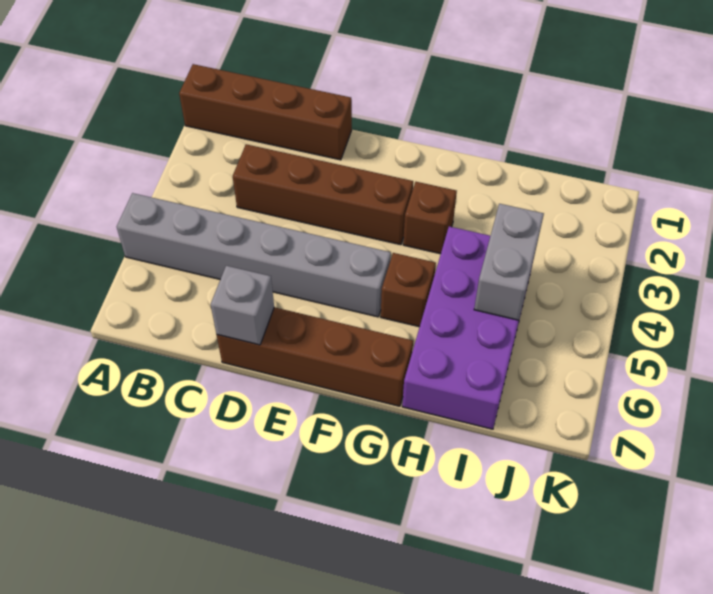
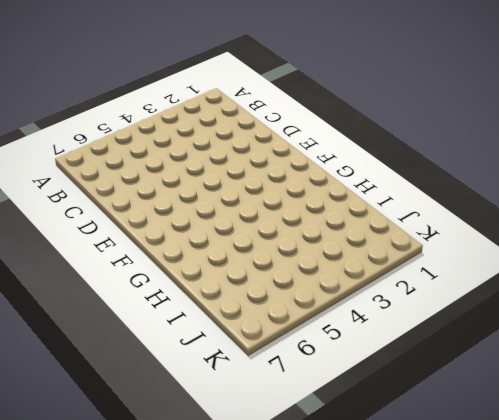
none -> brown 1x4 brick [179,64,352,160]
none -> grey 1x6 brick [117,193,391,317]

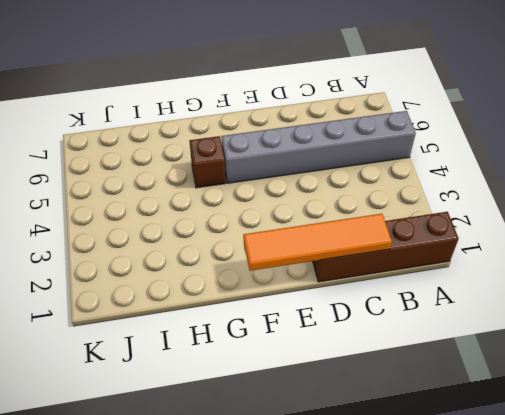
orange 1x4 tile [243,214,392,271] -> none
none -> brown 1x4 brick [233,144,413,245]
none -> brown 1x4 brick [217,307,413,406]

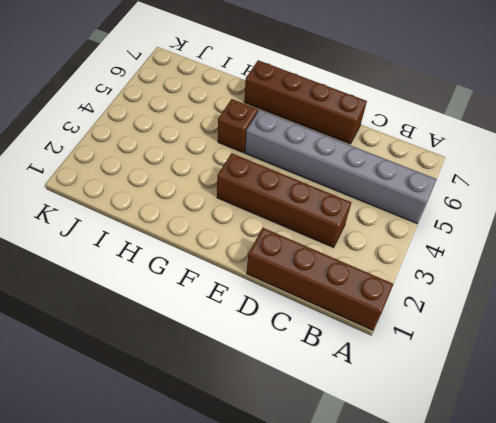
none -> brown 1x1 brick [403,182,457,254]
none -> purple 2x4 brick [402,226,534,429]

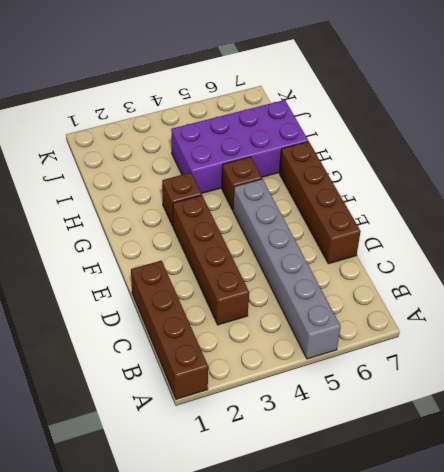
none -> grey 1x1 brick [211,266,274,345]
none -> grey 1x2 brick [474,204,544,320]

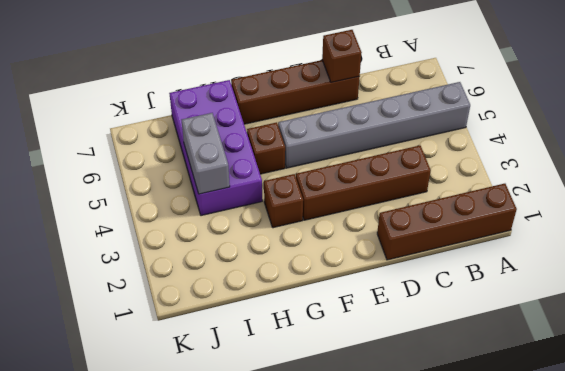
brown 1x1 brick [322,30,362,82] -> grey 1x1 brick [211,266,274,345]

